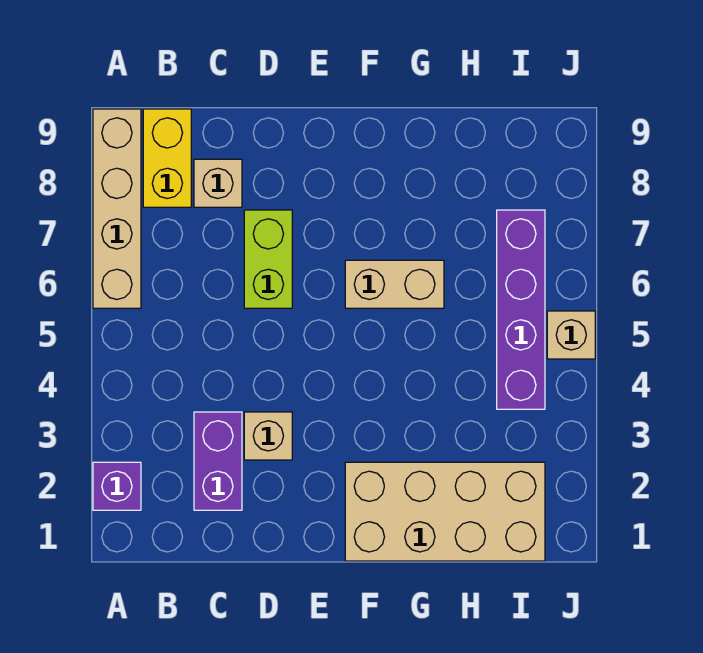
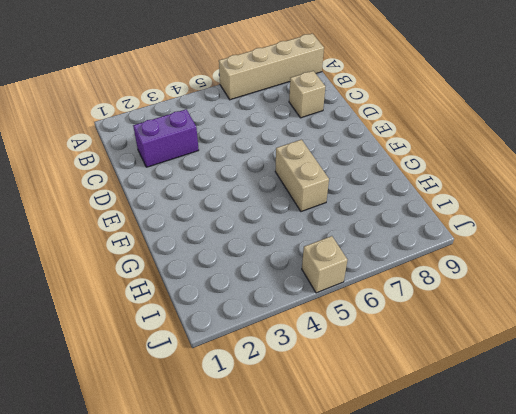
none -> purple 1x1 brick [93,462,141,510]
none -> yellow 1x2 brick [143,109,191,207]

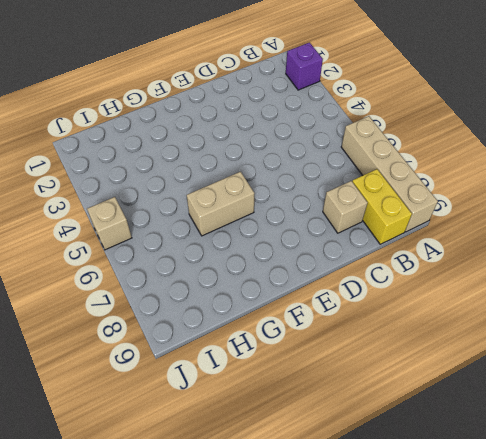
none -> purple 1x2 brick [194,412,242,510]
none -> tan 1x1 brick [244,412,292,460]

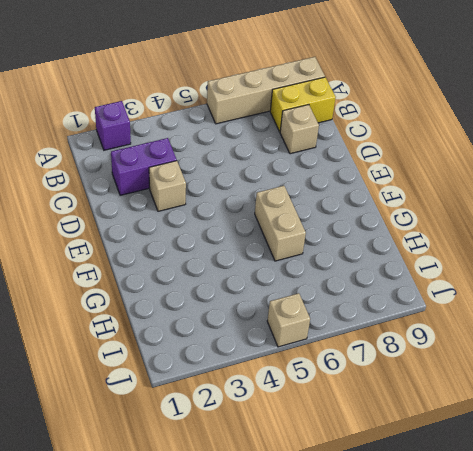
none -> lime 1x2 brick [244,210,292,308]
none -> tan 2x4 brick [345,462,545,561]

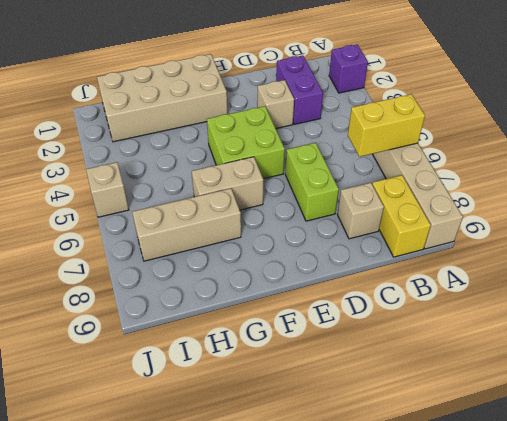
yellow 1x2 brick [348,94,425,157] -> none
lime 2x2 brick [207,106,285,179] -> none
tan 1x3 brick [132,188,241,261] -> purple 1x4 brick [497,210,545,409]

